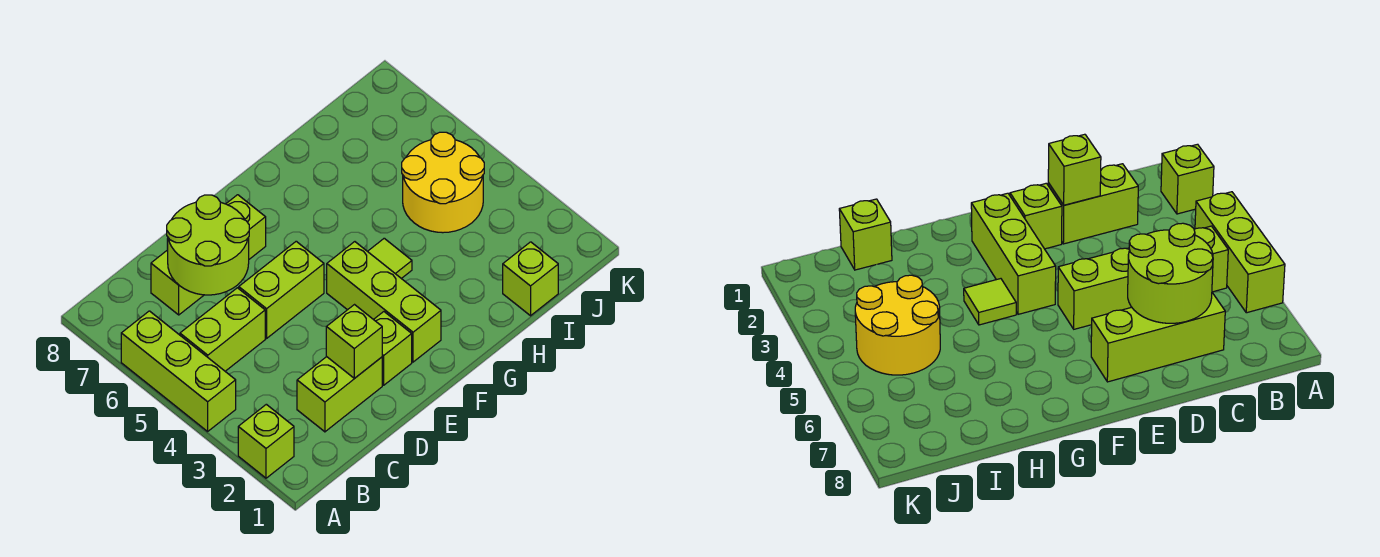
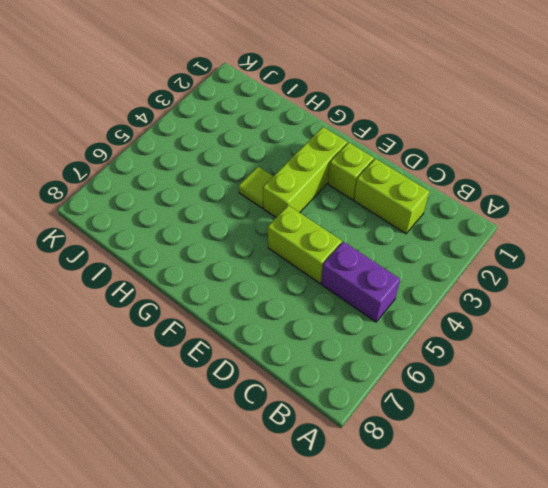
purple 1x2 brick [321,242,400,322] -> lime 1x2 brick [180,288,265,371]
none -> lime 1x1 brick [238,404,294,478]
none -> lime 1x3 brick [121,311,236,431]
none -> lime 1x3 brick [151,195,266,315]

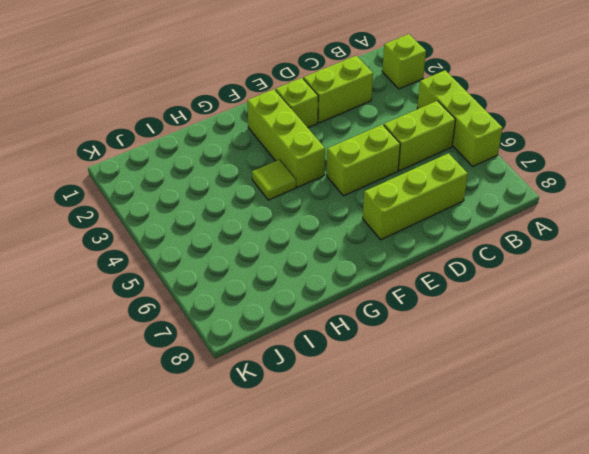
none -> lime 1x1 brick [503,242,558,316]
none -> yellow 2x2 round brick [402,132,484,233]
none -> lime 2x2 round brick [167,195,249,295]

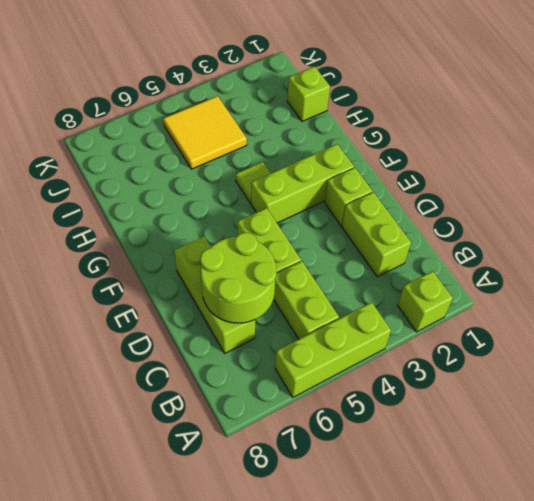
yellow 2x2 tile [163,96,247,169] -> yellow 2x2 round brick [402,132,484,233]
none -> lime 1x1 brick [326,305,382,378]

